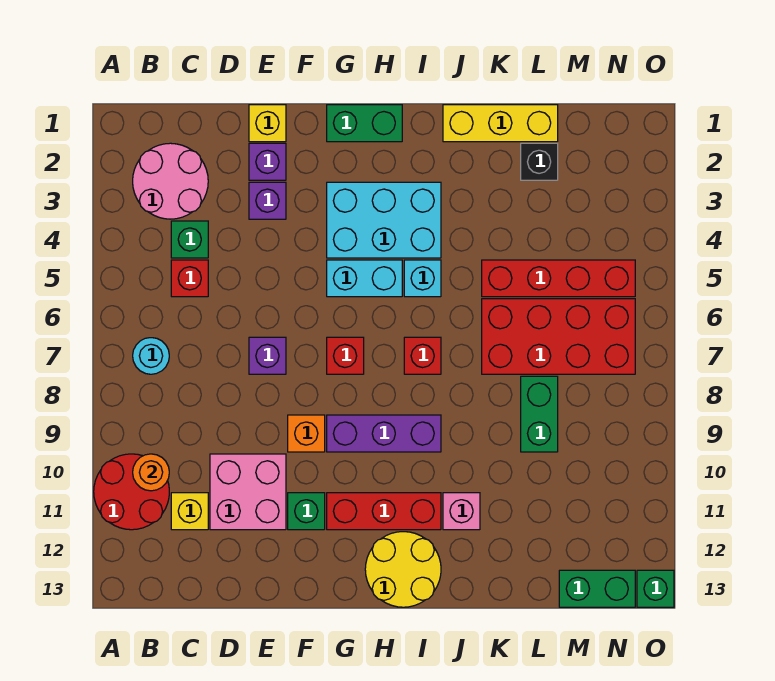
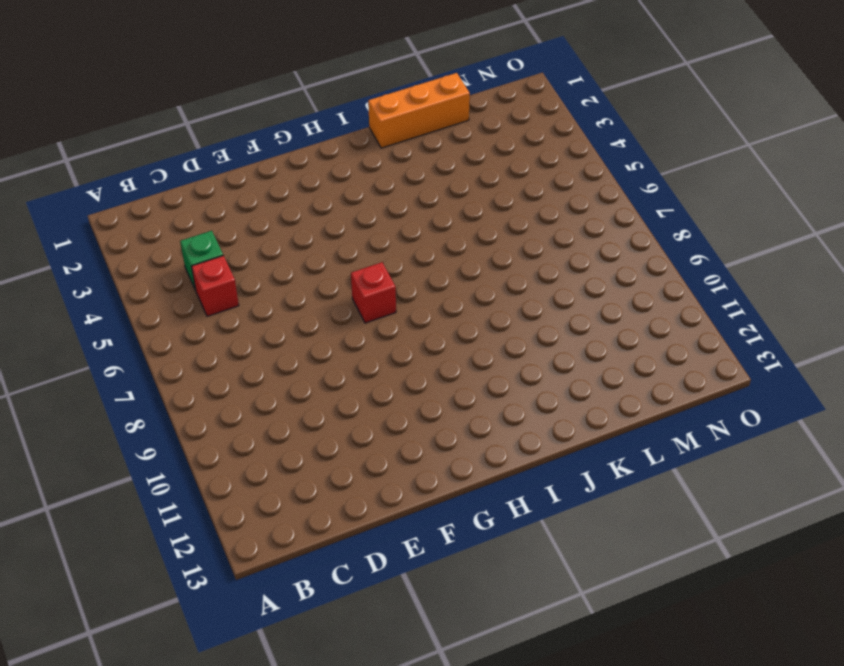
orange 1x3 brick [368,73,470,148] -> yellow 1x3 brick [443,105,558,142]
none -> red 2x2 round brick [94,454,169,530]
none -> pink 2x2 round brick [133,143,208,219]
none -> cyan 1x1 round brick [133,338,169,374]
none -> yellow 1x1 brick [171,493,208,530]

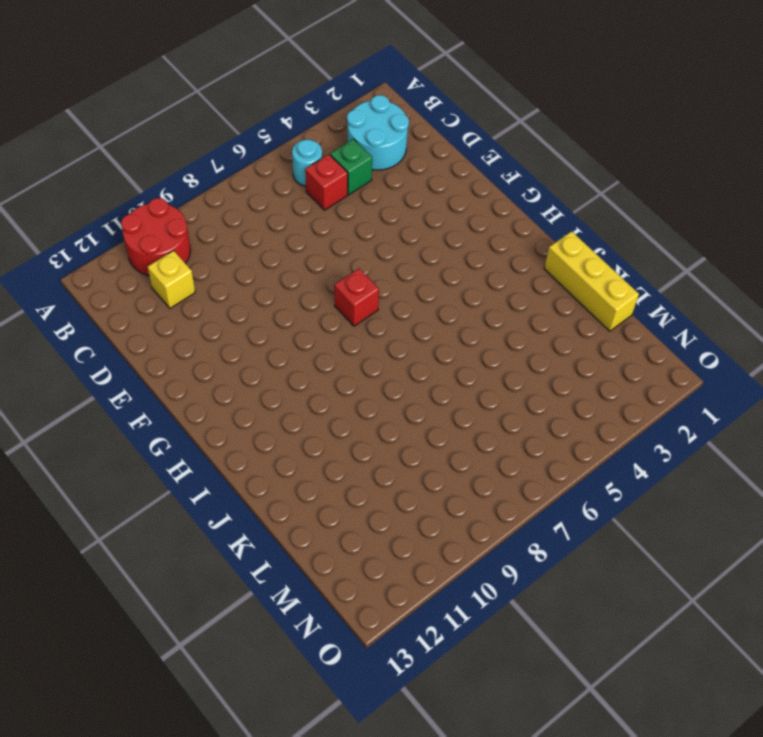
cyan 2x2 round brick [347,95,409,170] -> pink 2x2 round brick [133,143,208,219]
cyan 1x1 round brick [292,140,322,186] -> cyan 1x1 round brick moved to [133,338,169,374]
none -> pink 2x2 brick [210,454,286,530]
none -> yellow 1x1 brick [249,105,286,142]
none -> purple 1x1 brick [249,143,286,180]
none -> purple 1x1 brick [249,182,286,219]

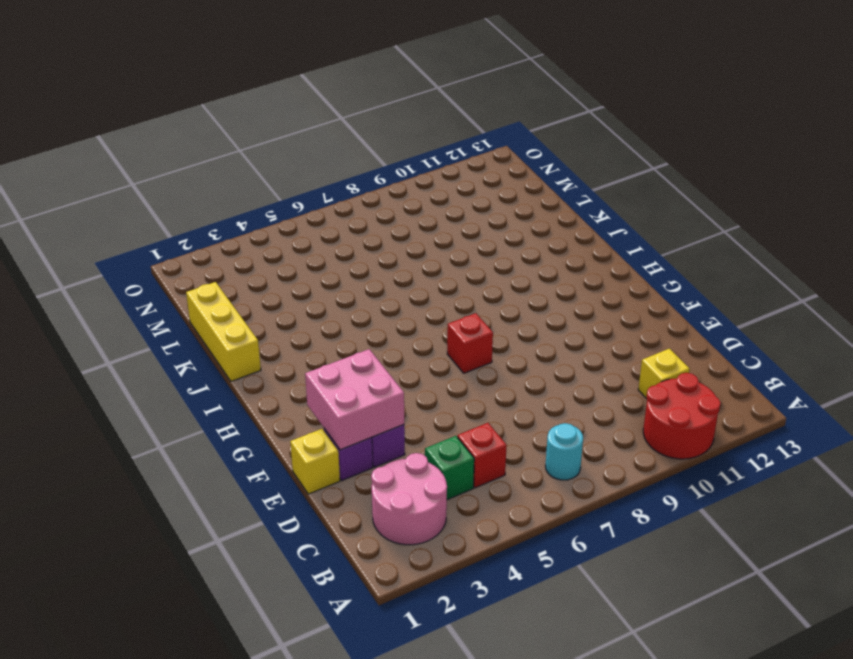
pink 2x2 brick [305,349,404,450] -> pink 2x2 brick moved to [210,454,286,530]
none -> purple 1x1 brick [249,337,286,374]
none -> orange 1x1 brick [288,415,325,452]
none -> green 1x1 brick [288,493,325,530]
none -> green 1x2 brick [327,105,402,142]

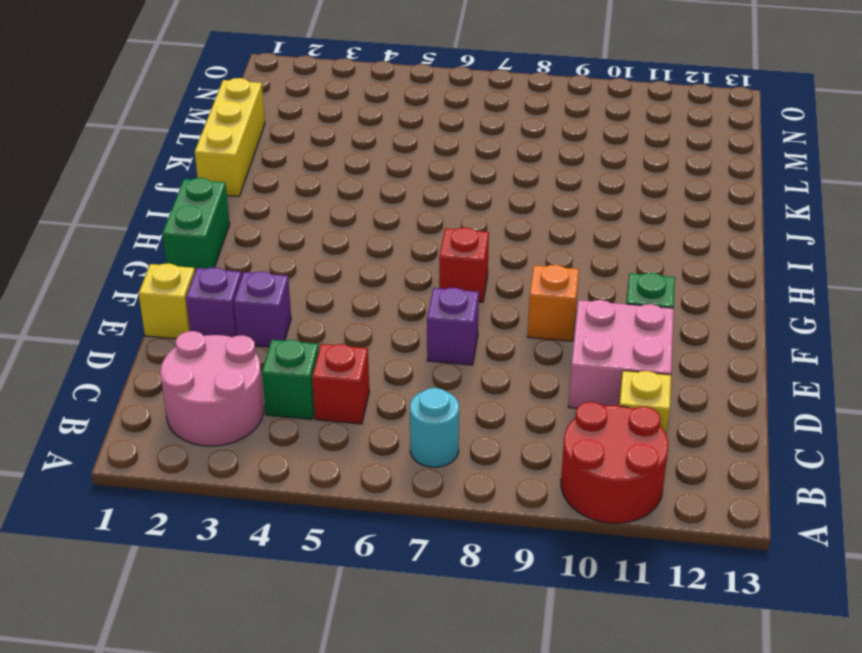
none -> cyan 2x3 brick [327,182,441,258]
none -> cyan 1x2 brick [327,260,402,297]
none -> purple 1x3 brick [327,415,441,452]
none -> red 1x3 brick [327,493,441,530]

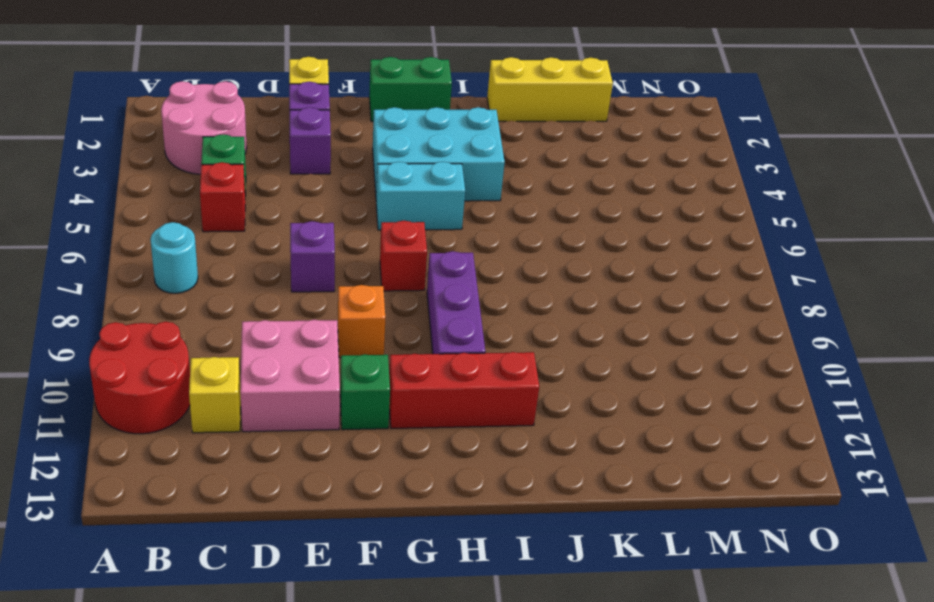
purple 1x3 brick [427,251,485,354] -> purple 1x3 brick turned to [327,415,441,452]
none -> yellow 2x2 round brick [365,532,441,607]
none -> cyan 1x1 brick [404,260,441,297]
none -> red 1x1 brick [404,337,441,374]
none -> pink 1x1 brick [443,493,480,530]

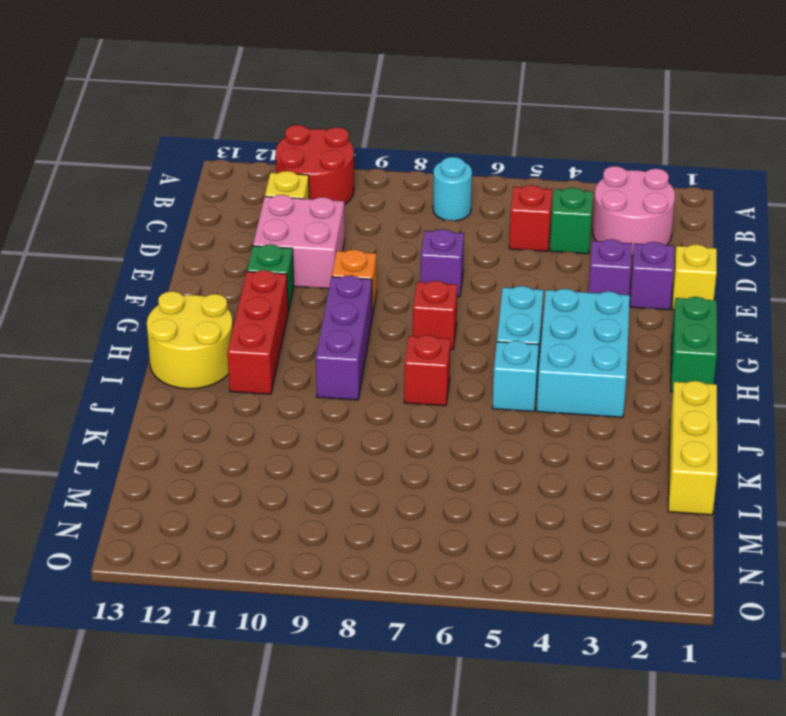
none -> pink 1x1 brick [443,493,480,530]
none -> red 1x4 brick [482,260,635,297]
none -> red 2x4 brick [482,299,635,374]
none -> black 1x1 brick [521,143,558,180]

